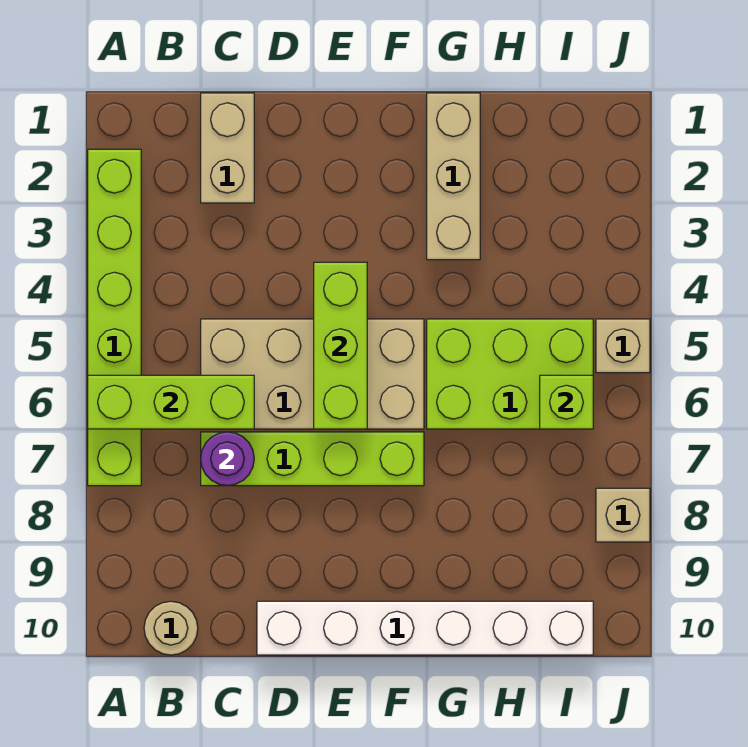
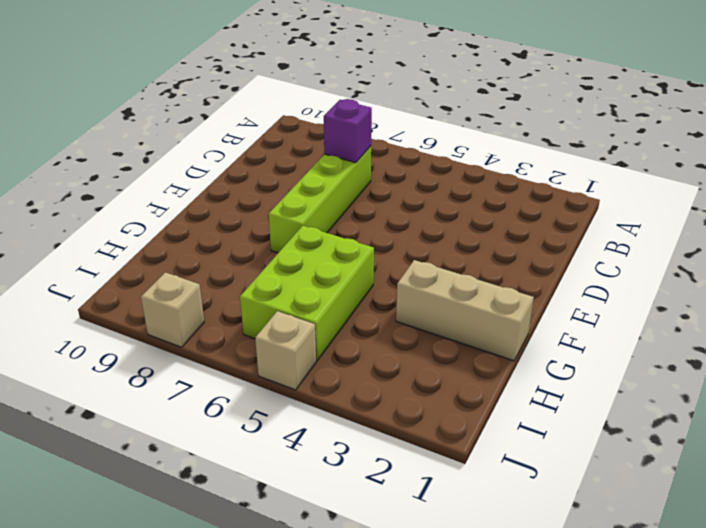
purple 1x1 brick [324,99,372,163] -> purple 1x1 round brick [201,432,254,486]
none -> lime 1x6 brick [88,149,141,486]
none -> tan 1x1 round brick [144,601,198,655]
none -> tan 1x2 brick [201,93,254,203]

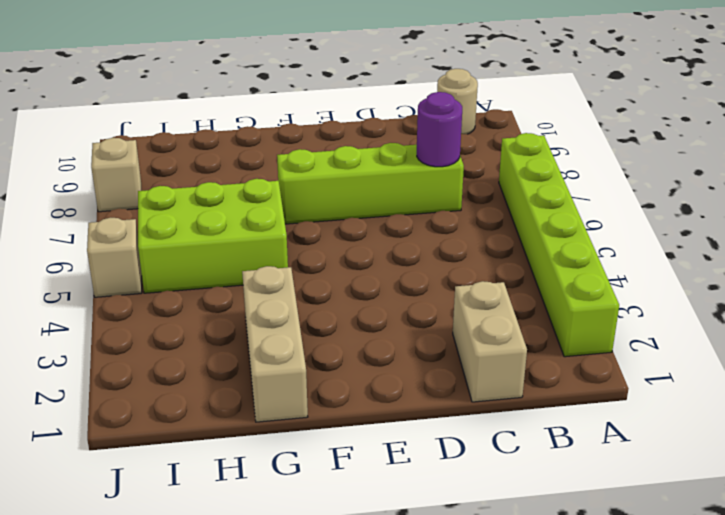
none -> tan 2x4 brick [201,319,424,429]
none -> white 1x6 brick [257,601,593,655]
none -> lime 1x3 brick [88,375,254,429]

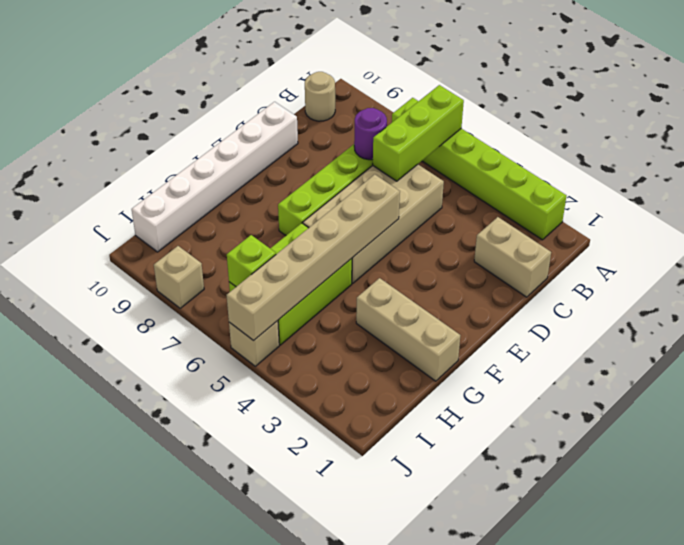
tan 1x6 brick [227,175,400,341] -> lime 1x3 brick [314,262,367,429]

